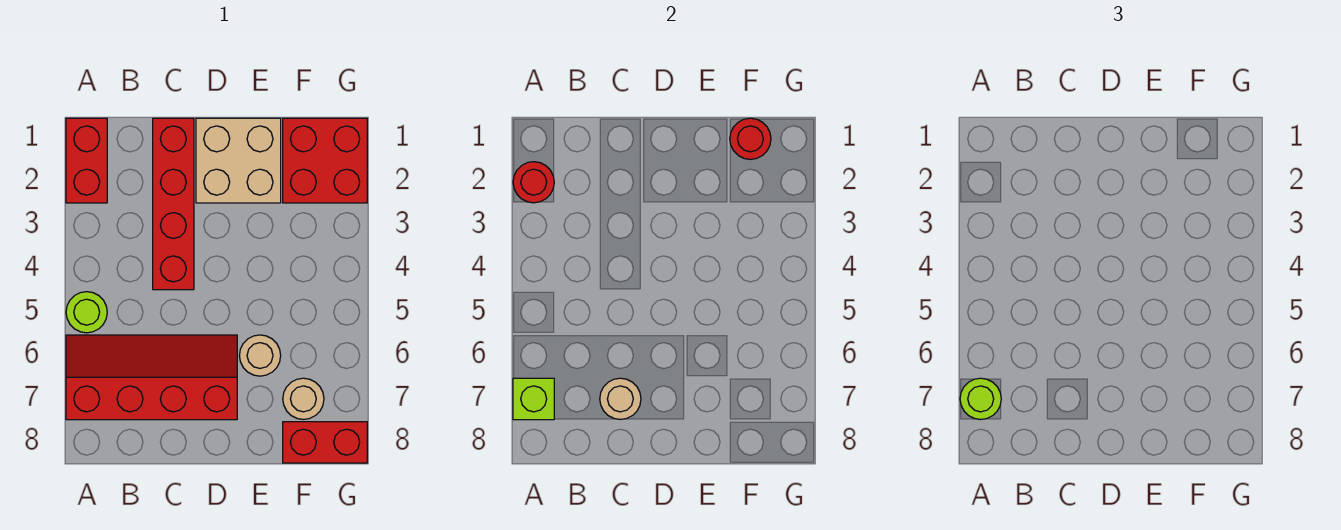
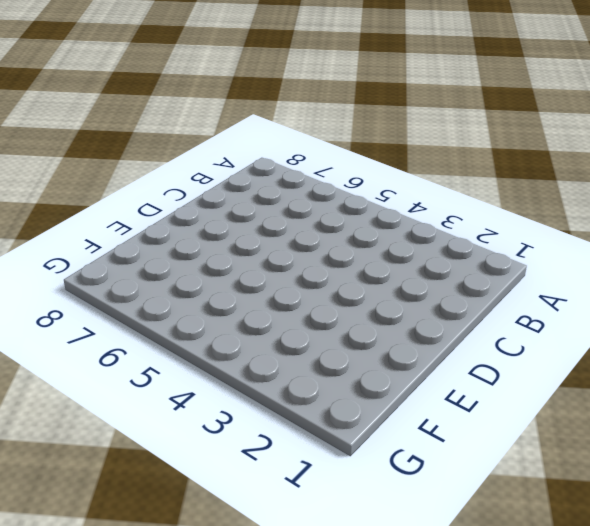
none -> red 1x2 brick [66,118,107,203]
none -> lime 1x1 round brick [66,292,107,333]
none -> red 2x4 slope [66,335,237,420]

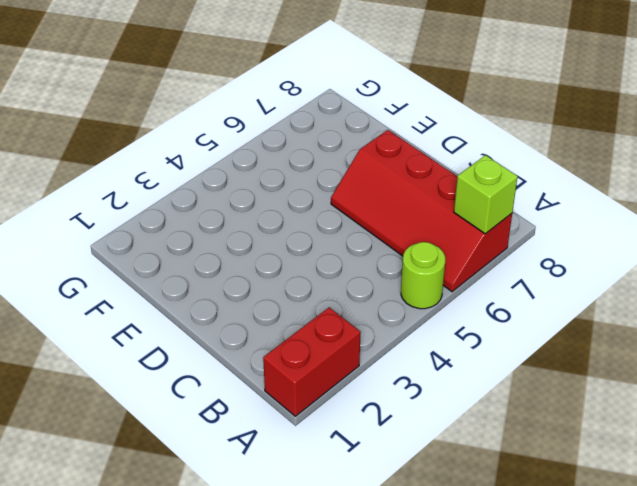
none -> red 1x4 brick [153,118,194,290]
none -> tan 2x2 brick [196,118,281,203]
none -> tan 1x1 round brick [239,335,281,376]

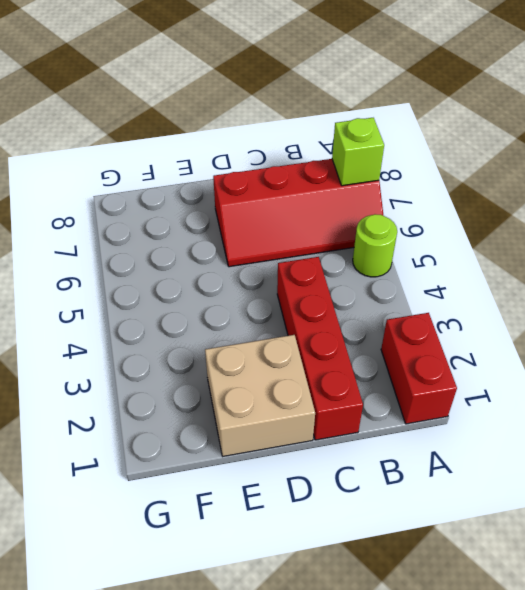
none -> tan 1x1 round brick [239,335,281,376]
none -> red 2x2 brick [283,118,367,203]
none -> tan 1x1 round brick [283,378,324,420]

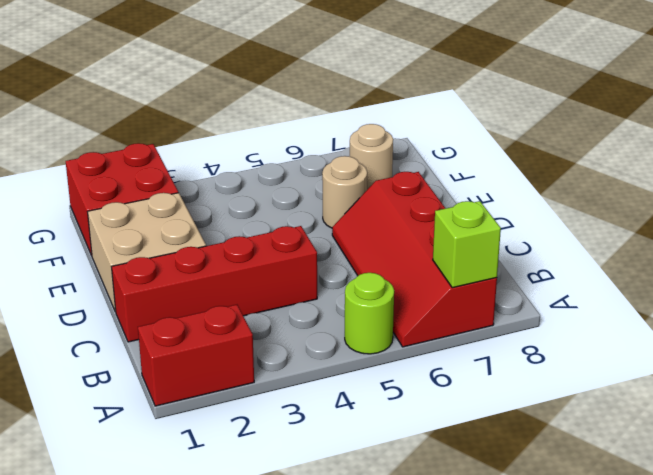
none -> red 1x2 brick [283,422,367,463]
none -> red 1x1 round brick [513,162,554,203]
none -> tan 1x1 round brick [600,378,641,420]

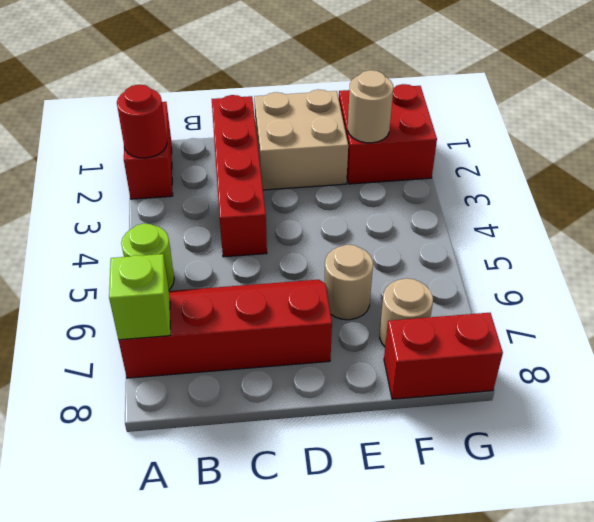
tan 1x1 round brick [348,70,393,143] -> tan 1x1 round brick moved to [600,378,641,420]
none -> red 1x1 round brick [730,118,771,159]
none -> lime 1x1 round brick [960,378,1001,420]

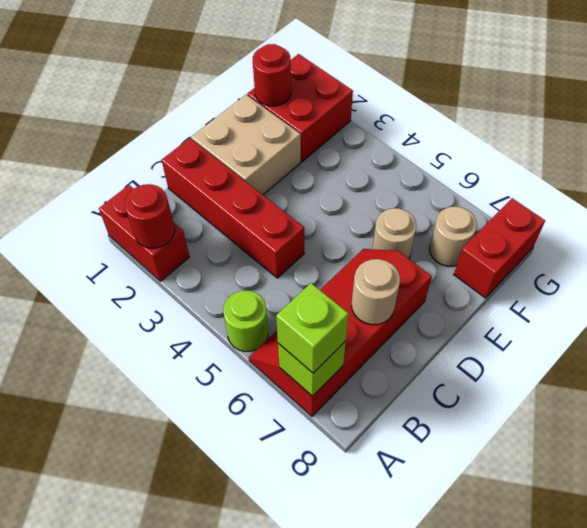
lime 1x1 brick [276,283,348,373] -> lime 1x1 round brick [960,378,1001,420]

